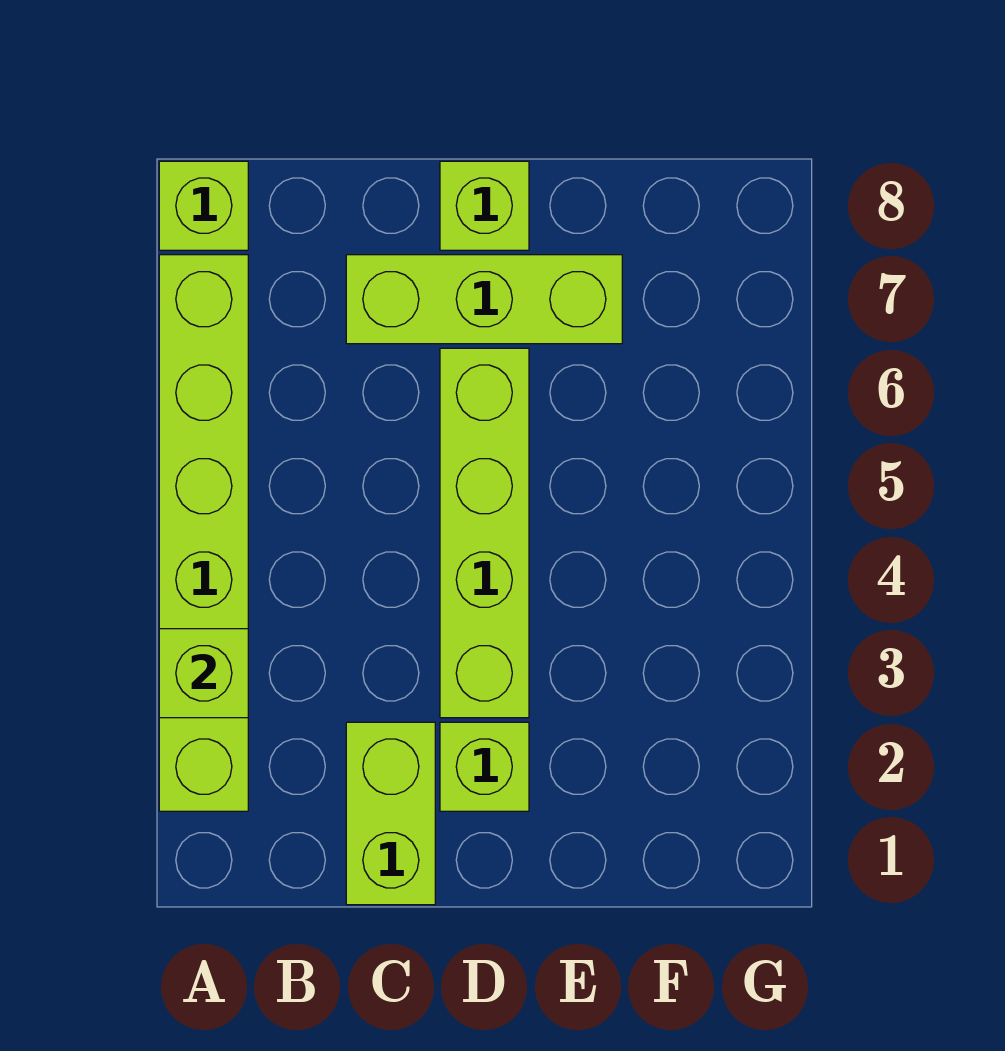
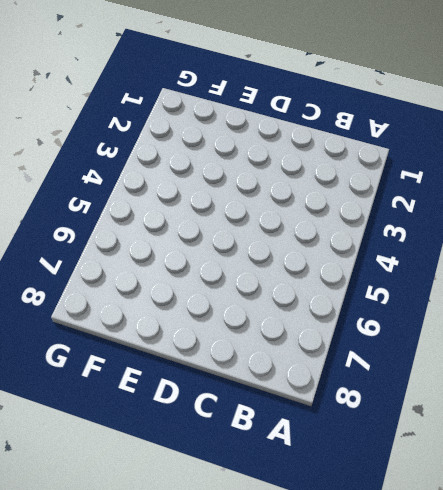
none -> lime 1x6 brick [159,255,248,811]
none -> lime 1x1 brick [159,161,248,250]

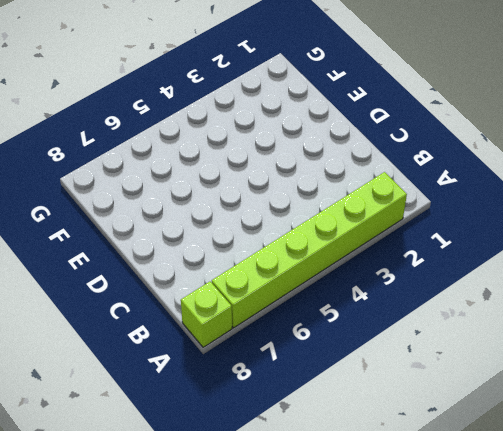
none -> lime 1x2 brick [346,722,435,905]
none -> lime 1x3 brick [346,255,622,344]

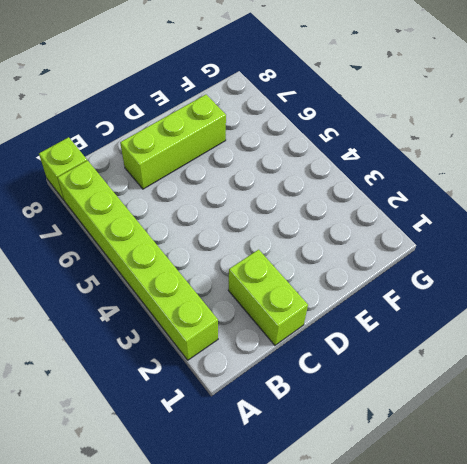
none -> lime 1x1 brick [440,722,529,811]
none -> lime 1x4 brick [440,348,529,718]

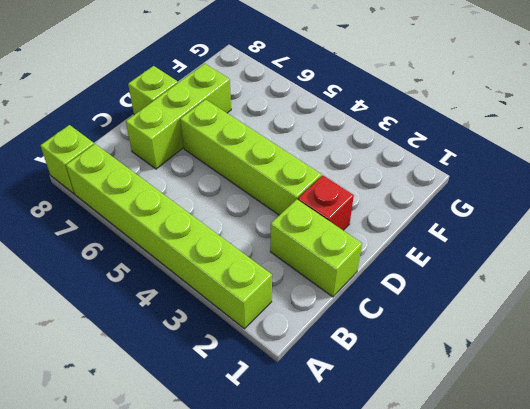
red 1x1 brick [298,175,354,230] -> lime 1x1 brick [440,722,529,811]
none -> lime 1x1 brick [159,629,248,718]

